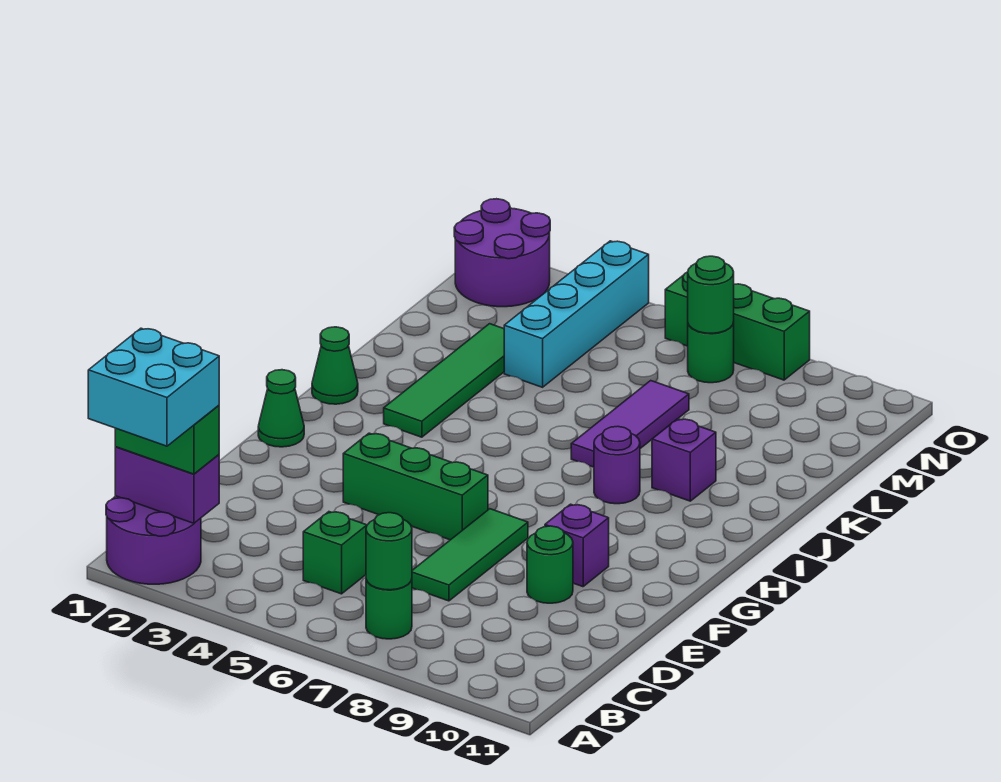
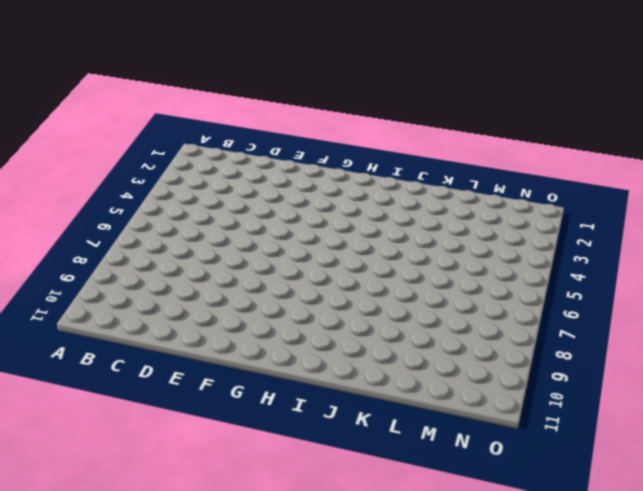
none -> purple 2x2 round brick [106,496,201,584]
none -> green 1x1 round brick [366,580,412,639]
none -> green 1x1 brick [303,512,367,594]

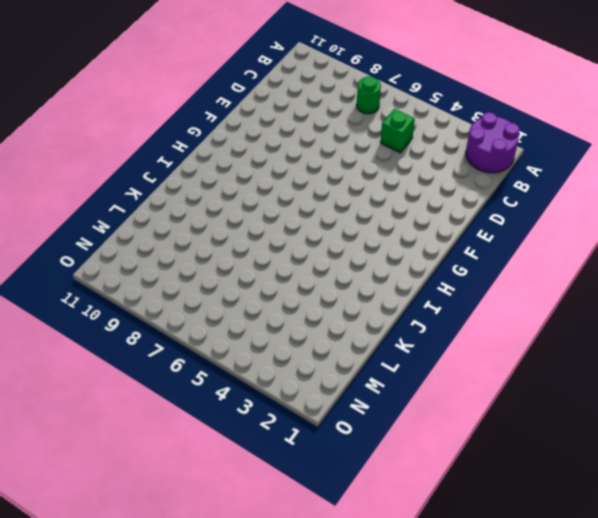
none -> green 1x3 tile [412,509,528,601]
none -> green 1x1 round brick [527,526,573,603]
none -> green 1x3 brick [343,433,488,540]

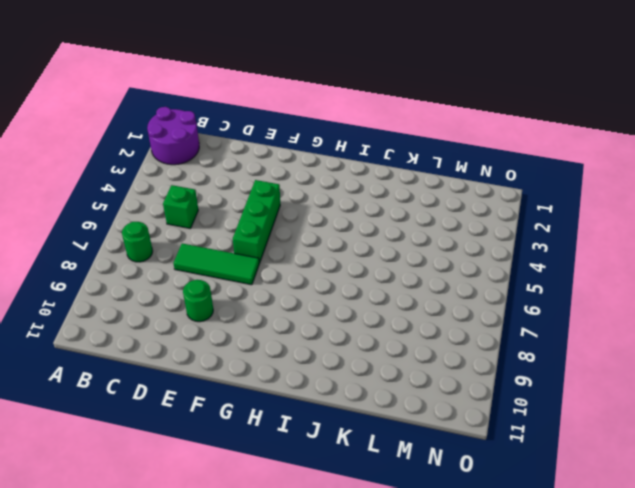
none -> purple 1x1 brick [545,504,609,587]
none -> green 1x1 cone [258,370,304,447]
none -> green 1x1 cone [312,327,358,404]

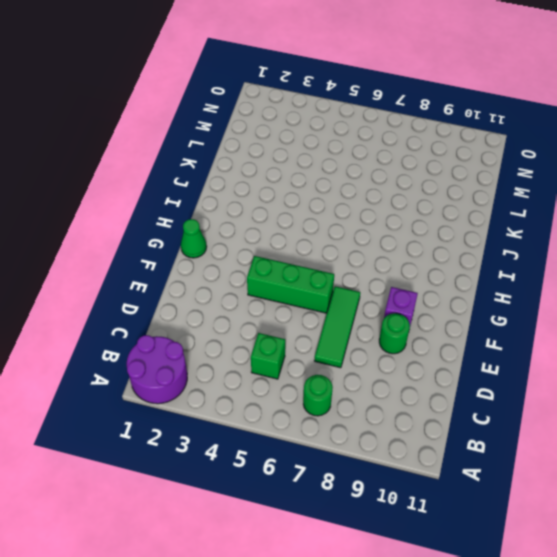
none -> green 1x1 cone [312,327,358,404]
none -> green 1x4 tile [384,324,504,437]
none -> purple 1x1 round brick [594,426,640,504]

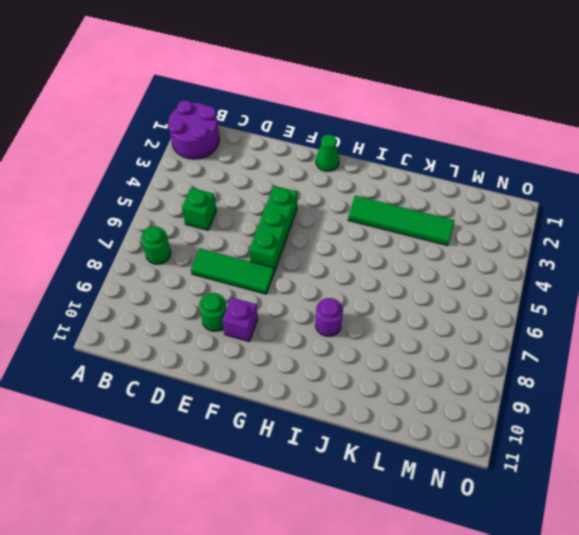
none -> green 1x1 cone [312,327,358,404]
none -> purple 1x3 tile [571,381,689,467]
none -> purple 1x1 brick [652,419,716,501]

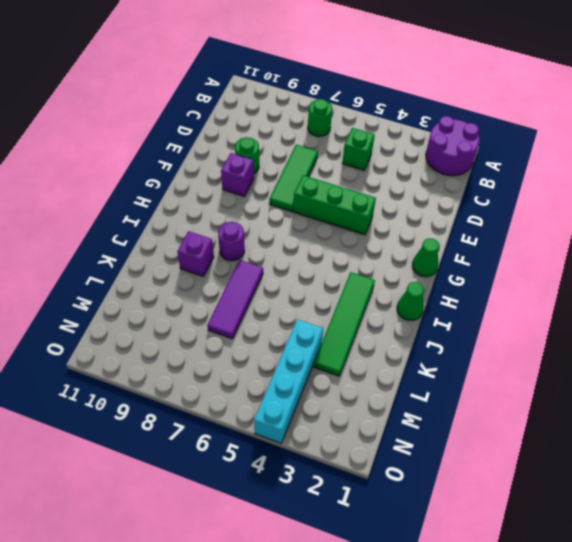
none -> purple 2x2 round brick [454,199,550,307]
none -> green 1x1 round brick [688,322,734,383]
none -> green 1x3 brick [665,272,810,380]

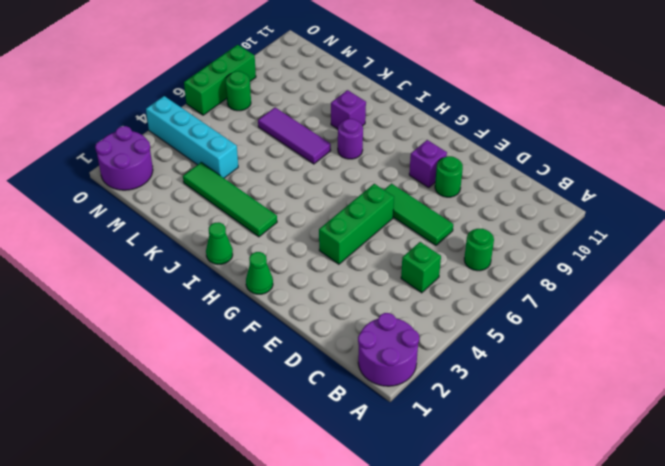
none -> purple 1x2 brick [115,447,219,523]
none -> green 1x1 round brick [366,513,412,590]
none -> green 1x1 round brick [688,256,734,333]

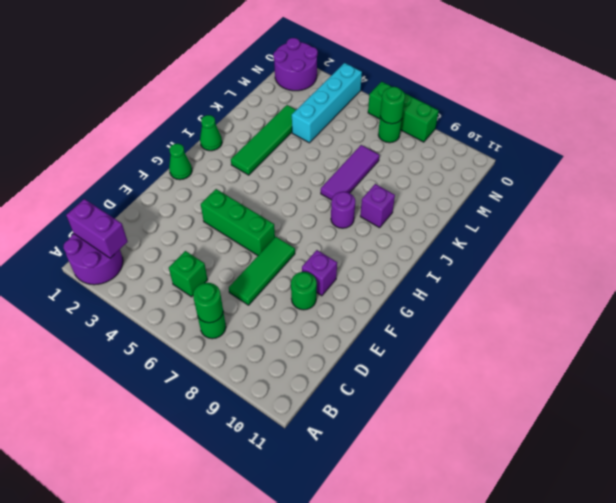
none -> green 1x2 brick [115,405,219,474]
none -> cyan 2x2 brick [88,328,219,446]

